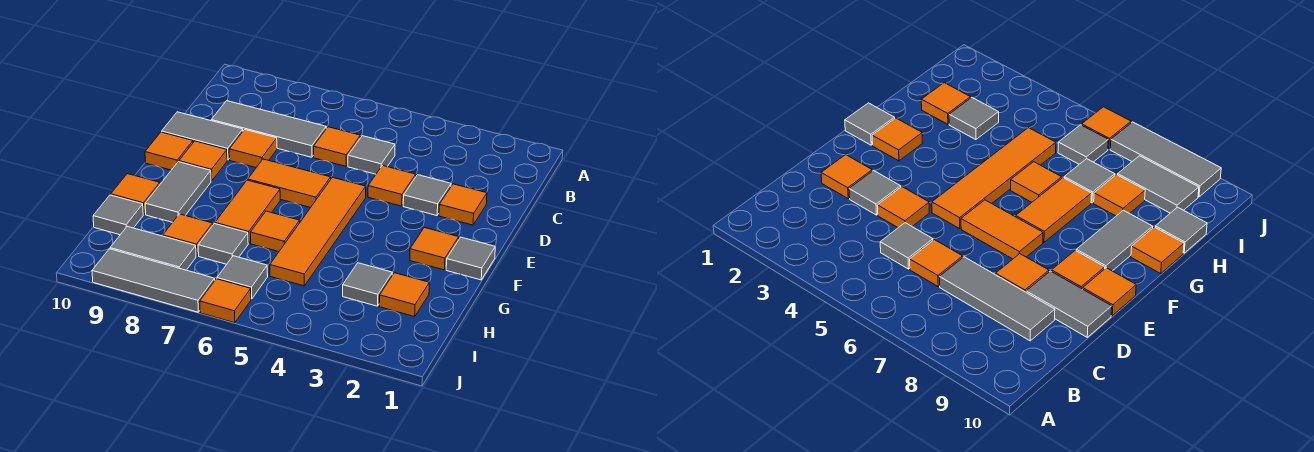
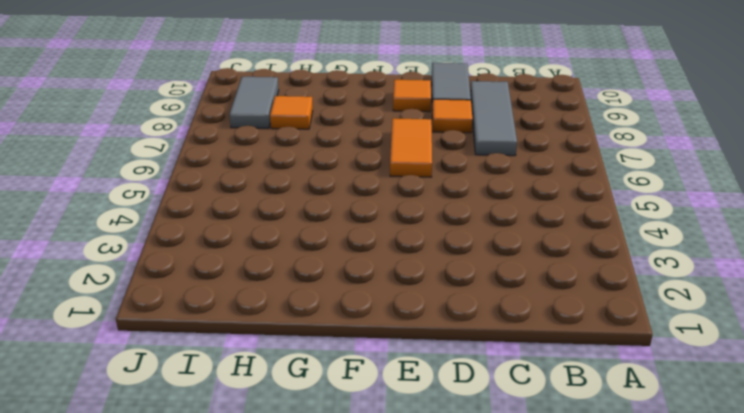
none -> grey 1x1 tile [348,136,395,174]
none -> orange 1x1 tile [314,127,360,166]
none -> orange 1x1 tile [439,184,487,225]

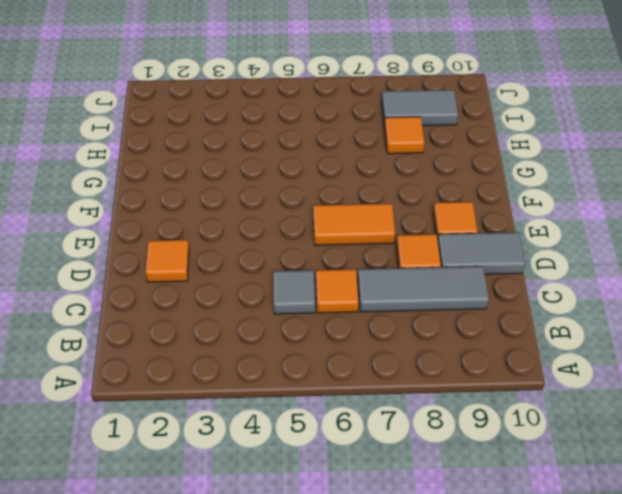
none -> grey 1x1 tile [403,175,451,216]
none -> orange 1x1 tile [368,166,416,206]
none -> orange 1x4 tile [270,177,366,286]

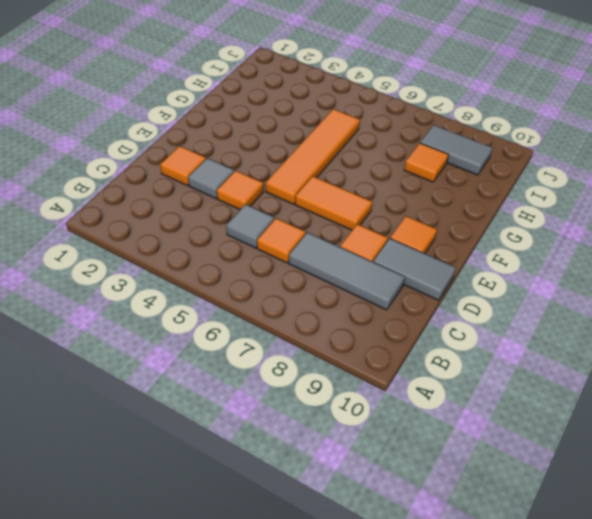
none -> orange 1x1 tile [145,132,193,170]
none -> grey 1x1 tile [446,237,495,280]
none -> orange 1x1 tile [410,228,459,270]

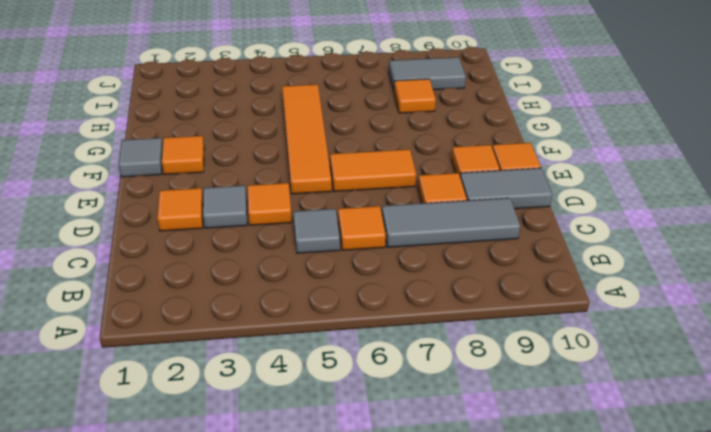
none -> orange 1x2 tile [215,180,280,243]
none -> grey 1x2 tile [145,162,211,222]
none -> orange 1x1 tile [250,211,300,252]

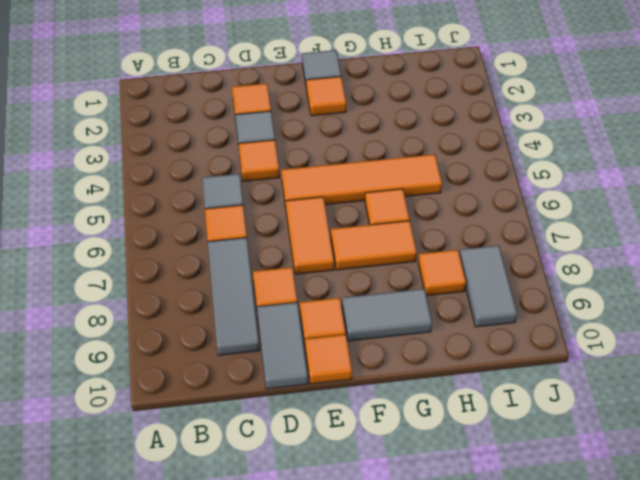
none -> orange 1x1 tile [111,174,160,214]
none -> orange 1x1 tile [379,273,429,317]
none -> grey 1x1 tile [343,263,392,306]

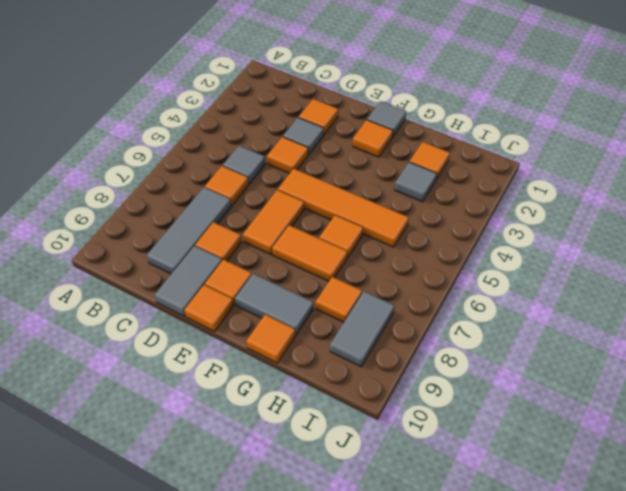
none -> grey 1x1 tile [198,224,248,264]
none -> grey 1x1 tile [93,195,143,235]
none -> grey 1x1 tile [217,256,268,299]

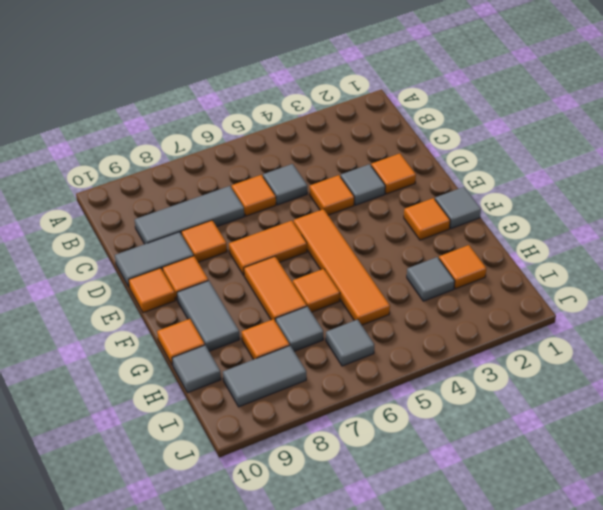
none -> orange 1x1 tile [200,279,251,323]
none -> grey 1x3 tile [92,249,215,312]

